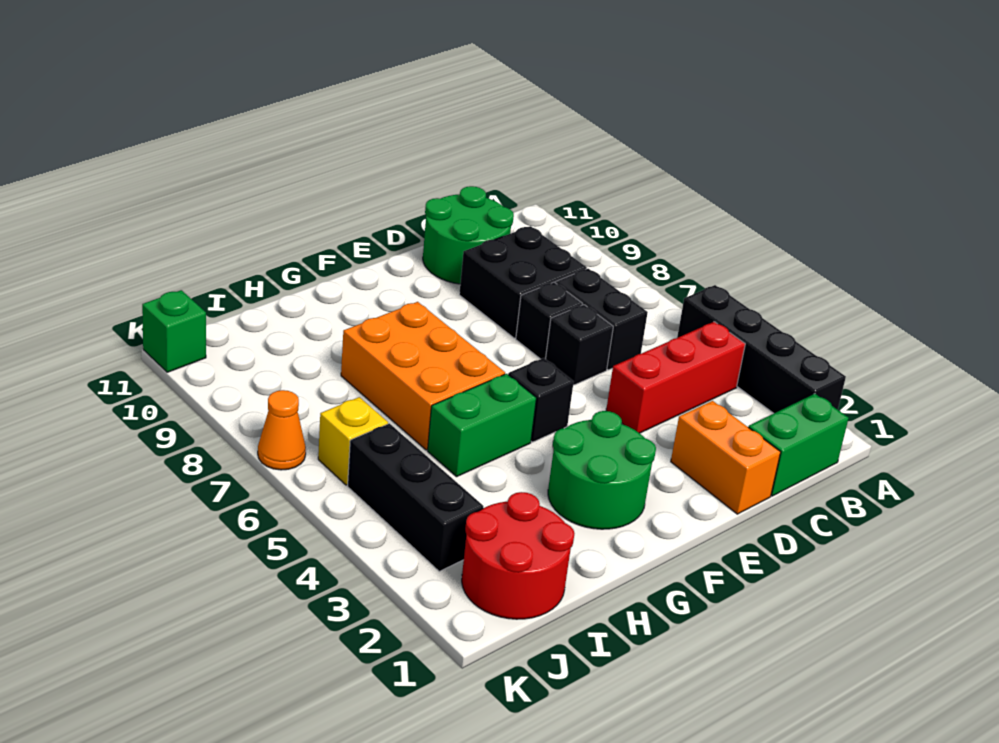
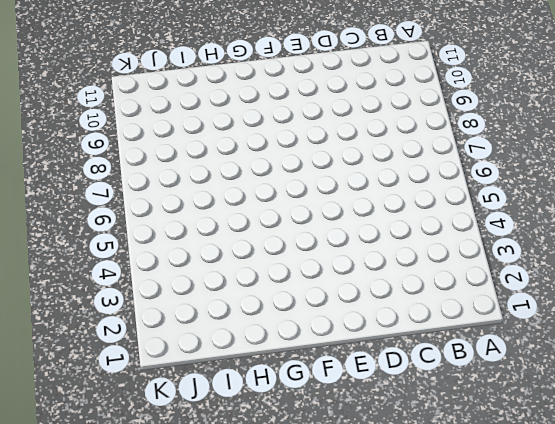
none -> black 1x4 brick [677,285,846,413]
none -> green 1x2 brick [748,394,849,496]
none -> red 1x3 brick [606,322,745,433]

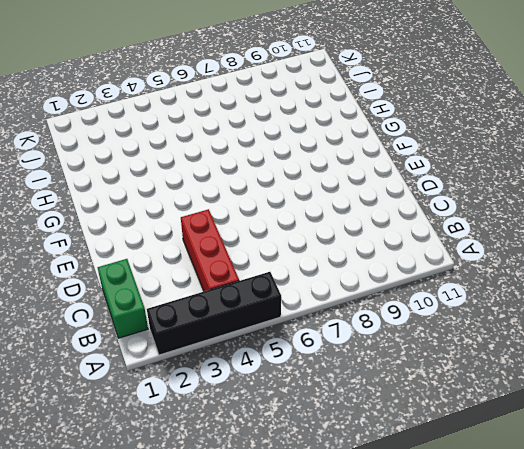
none -> black 1x2 brick [556,269,648,370]
none -> black 2x2 brick [459,226,587,338]
none -> green 2x2 round brick [423,186,514,284]

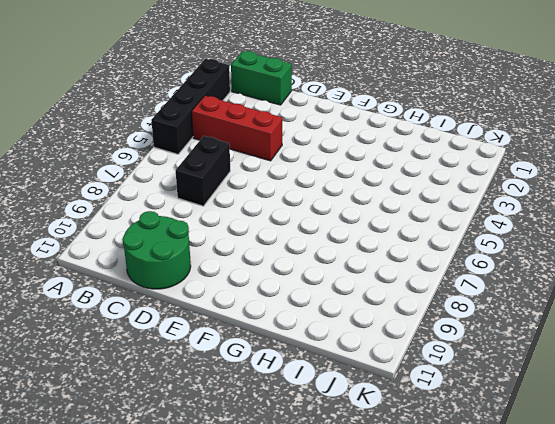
none -> black 2x2 brick [459,226,587,338]
none -> orange 1x2 brick [671,401,781,514]
none -> black 1x1 brick [546,305,613,385]

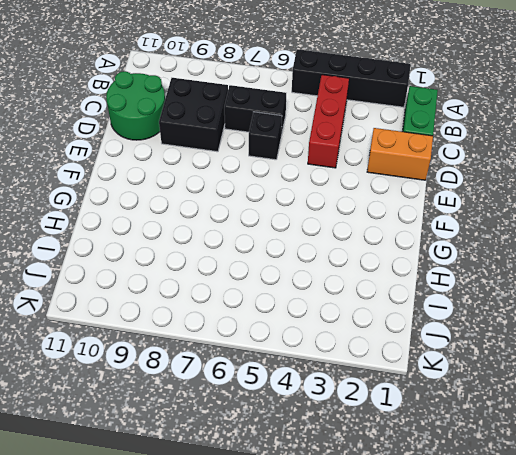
none -> black 1x1 brick [516,282,583,359]
none -> green 2x2 round brick [548,411,656,529]
none -> black 1x1 brick [508,358,574,442]

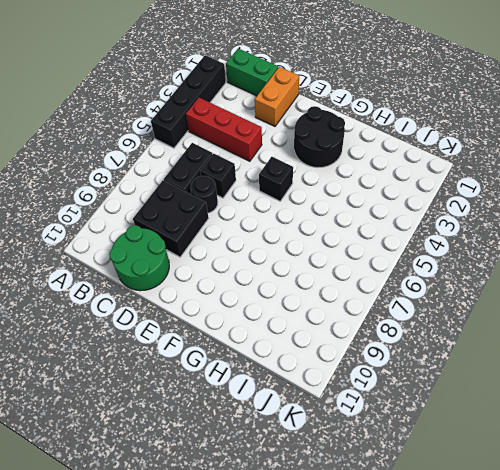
black 1x1 round brick [190,176,218,213] -> black 1x1 brick [516,282,583,359]
black 2x2 round brick [294,106,345,168] -> green 2x2 round brick [548,411,656,529]
none -> green 1x2 brick [428,374,536,477]
none -> orange 2x3 brick [341,302,505,450]
none -> red 2x2 round brick [462,492,575,619]

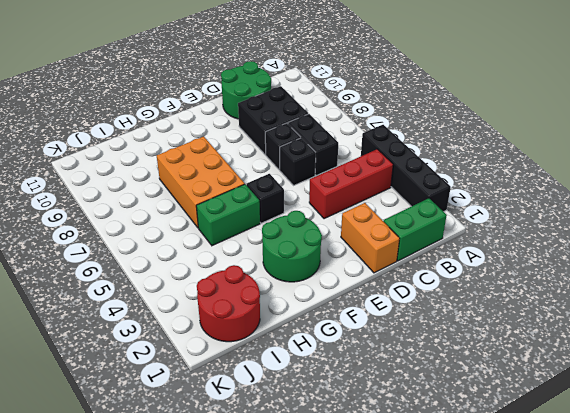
none -> black 1x3 brick [348,423,484,571]
none -> yellow 1x1 brick [318,397,388,485]
none -> orange 1x1 cone [258,390,306,470]

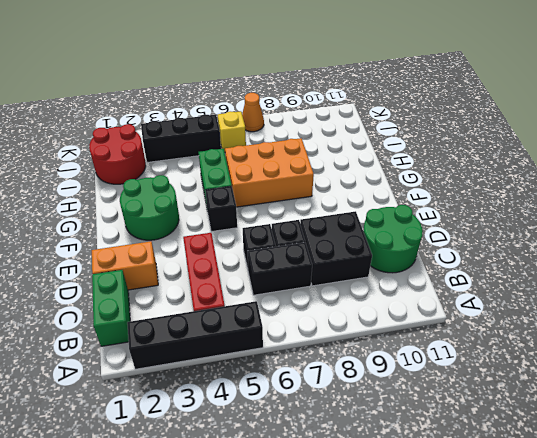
none -> green 1x1 brick [142,290,206,372]

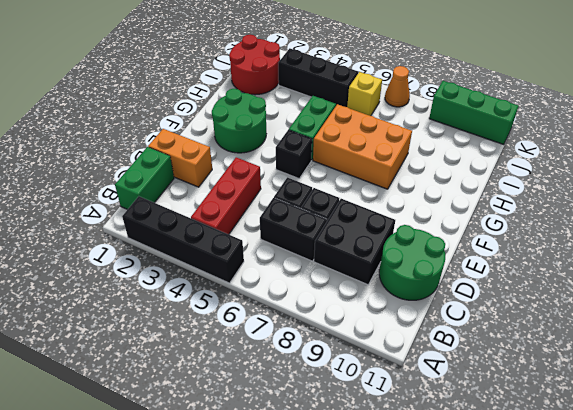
green 1x3 brick [429,81,518,145] -> green 1x1 brick [142,290,206,372]

